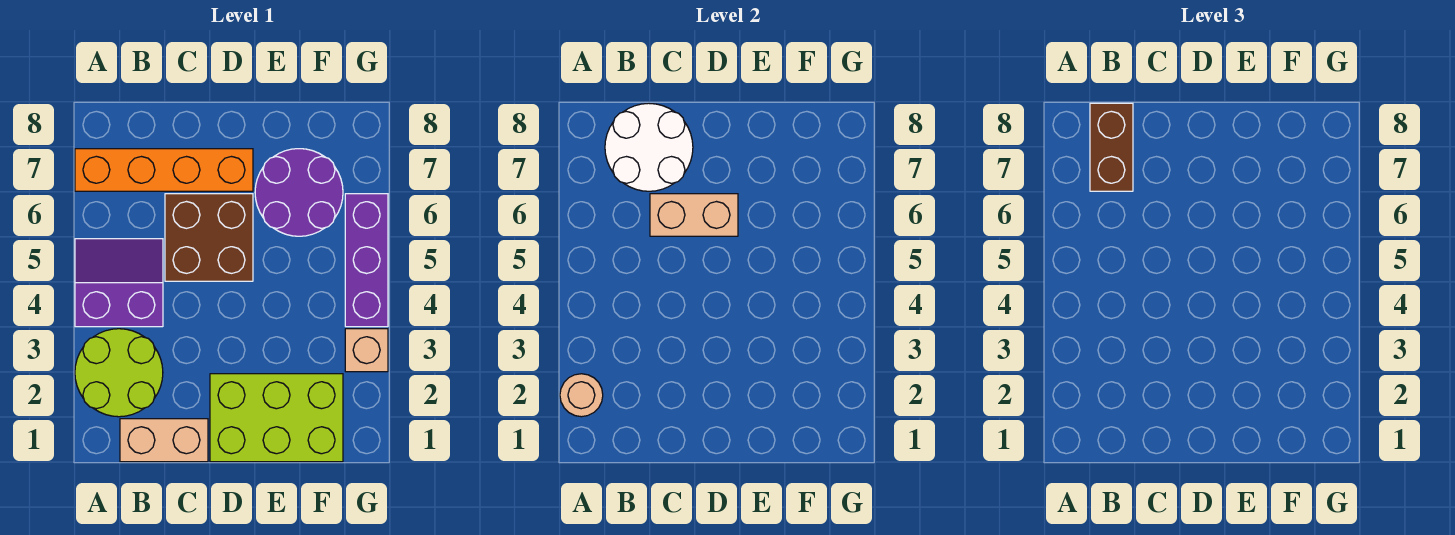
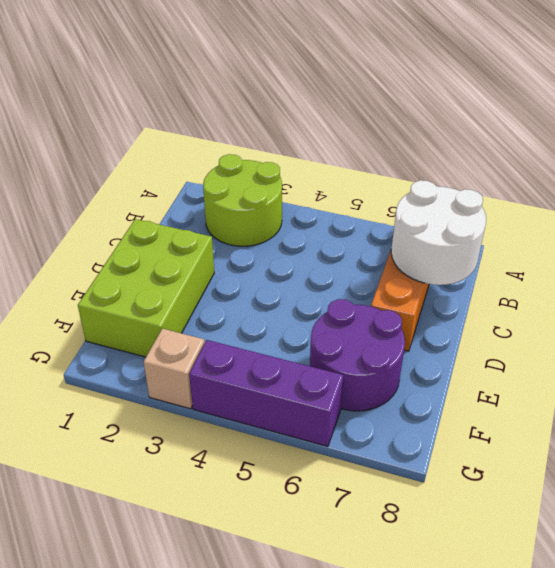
none -> purple 2x2 slope [75,239,163,327]
none -> tan 1x2 brick [120,419,208,462]
none -> brown 2x2 brick [165,194,253,281]

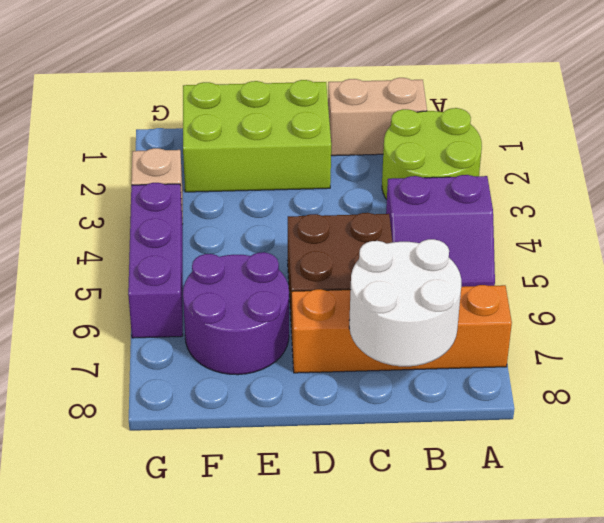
none -> tan 1x1 round brick [560,374,603,417]
none -> tan 1x2 brick [650,194,738,236]
none -> brown 1x2 brick [1090,103,1133,191]

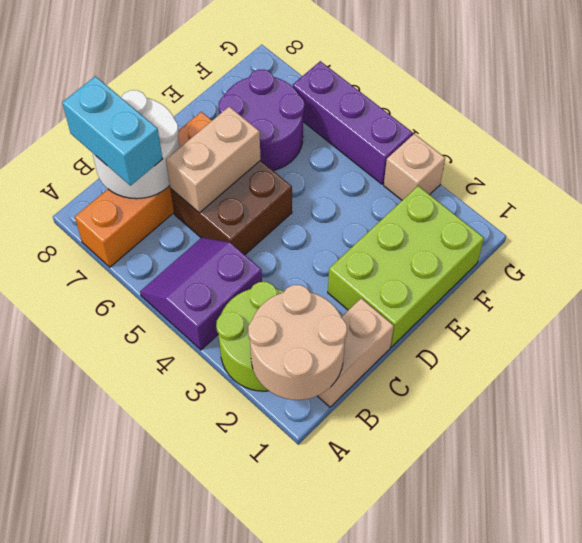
tan 2x2 round brick [248,285,347,400] -> tan 1x1 round brick [560,374,603,417]
cyan 1x2 brick [62,76,162,186] -> brown 1x2 brick [1090,103,1133,191]

